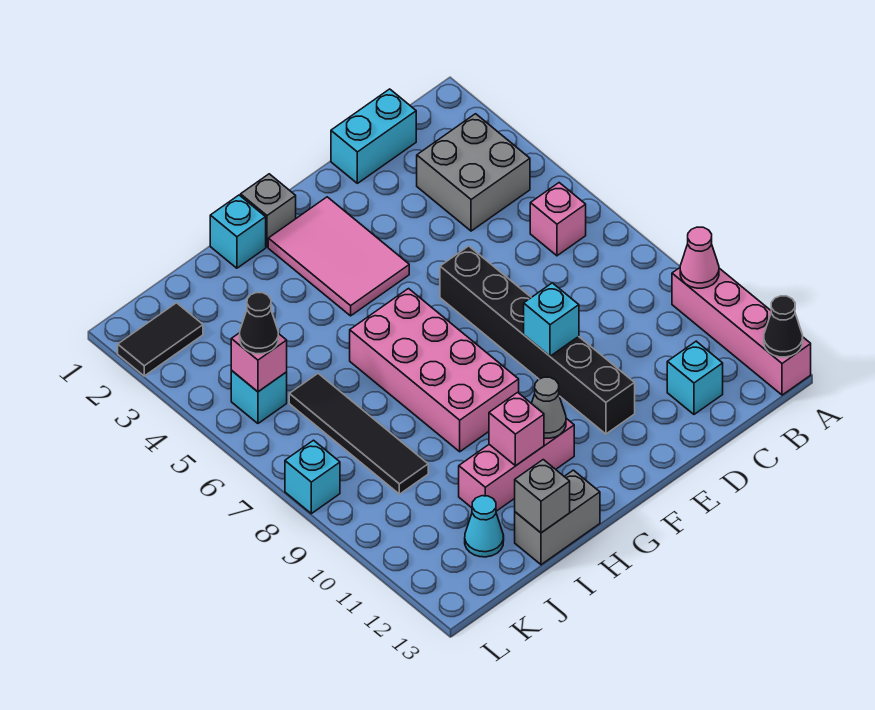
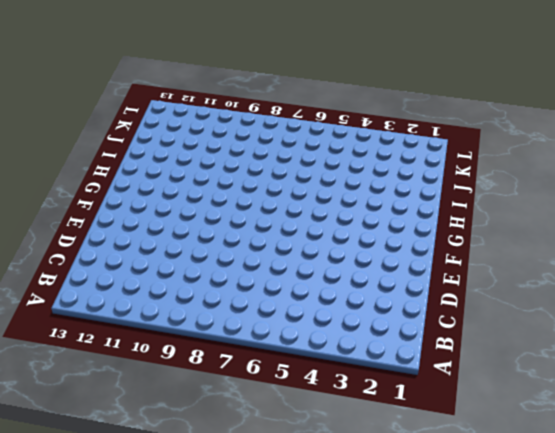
none -> pink 1x4 brick [672,268,811,395]
none -> grey 2x2 brick [417,114,530,231]
none -> pink 1x1 brick [530,183,586,256]

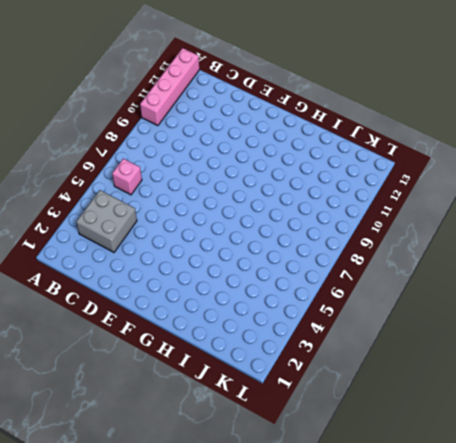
none -> cyan 1x2 brick [331,89,416,183]
none -> cyan 1x1 brick [667,341,723,414]
none -> black 1x6 brick [440,246,635,434]

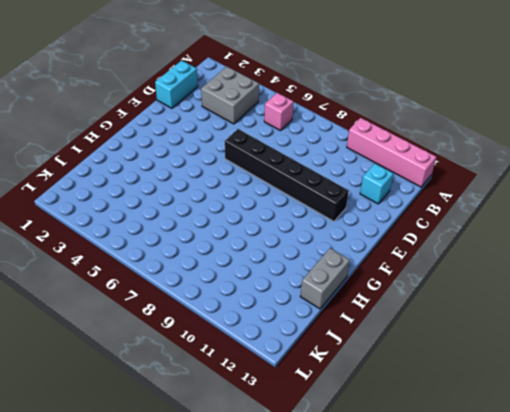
none -> pink 2x3 tile [268,197,409,316]
none -> grey 1x1 brick [241,174,296,247]
none -> pink 2x4 brick [350,289,519,452]

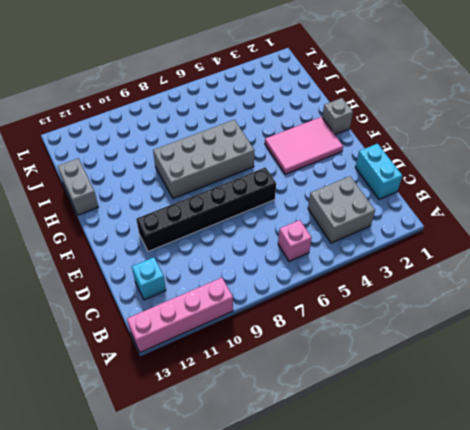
grey 2x4 brick [153,120,255,198] -> pink 2x4 brick [350,289,519,452]
none -> pink 1x3 brick [459,418,574,511]
none -> cyan 1x1 brick [210,195,266,268]
none -> black 1x4 tile [289,374,428,494]

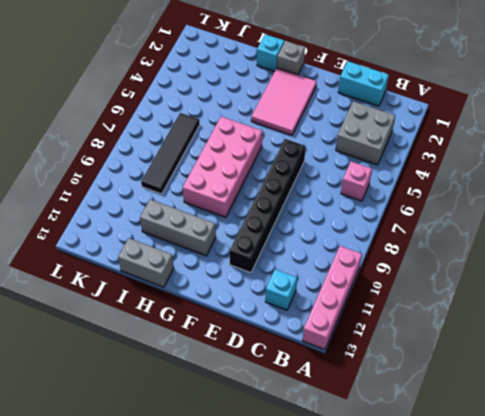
grey 1x3 brick [140,199,216,256] -> pink 1x3 brick [459,418,574,511]
none -> cyan 1x1 cone [465,496,504,557]
none -> black 1x2 tile [118,303,203,376]
none -> cyan 1x1 brick [231,371,287,423]

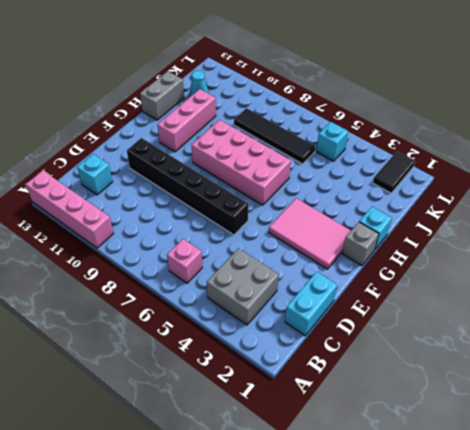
none -> cyan 1x1 brick [285,440,340,514]
none -> pink 1x1 cone [680,227,719,288]
none -> black 1x1 cone [764,296,803,357]

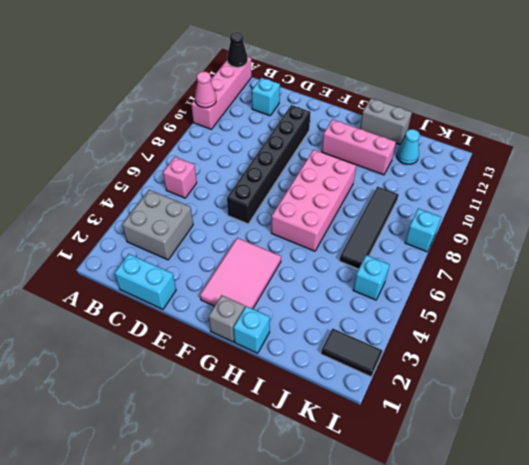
none -> cyan 1x1 brick [524,283,579,356]
none -> grey 1x1 cone [531,377,566,438]
none -> pink 1x1 brick [489,392,544,466]

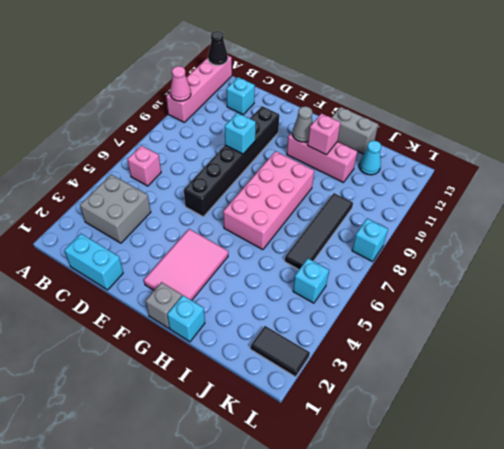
none -> grey 1x1 brick [515,460,570,533]
none -> pink 1x1 brick [231,333,287,392]
none -> black 1x1 cone [240,293,278,354]

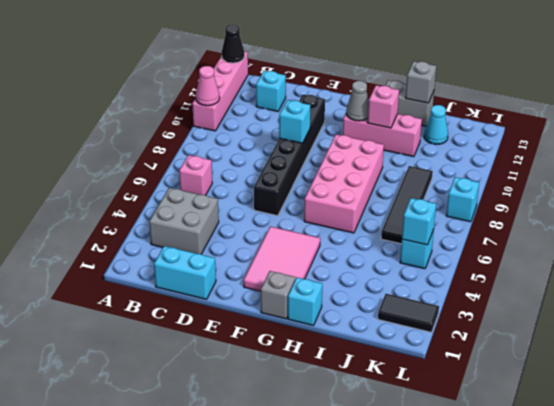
cyan 1x1 brick [402,198,436,245] -> pink 1x1 brick [231,333,287,392]
none -> black 1x1 cone [240,293,278,354]

